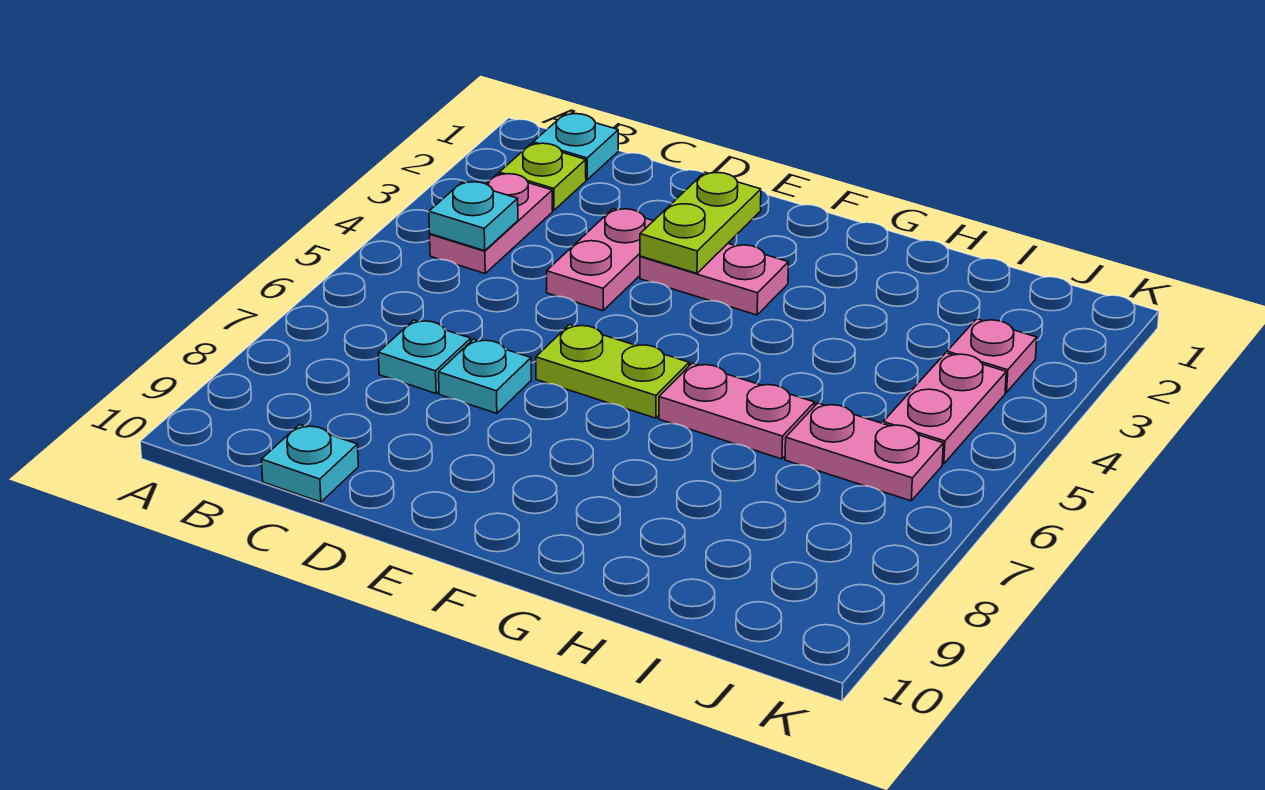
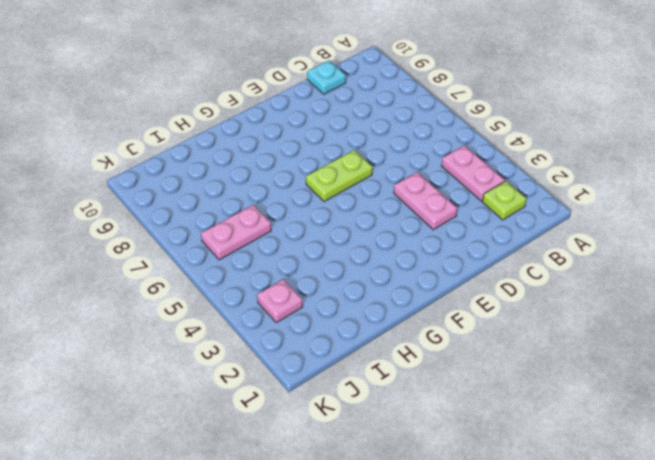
none -> cyan 1x1 plate [533,114,618,180]
none -> cyan 1x1 plate [378,320,471,393]
none -> cyan 1x1 plate [439,339,531,413]

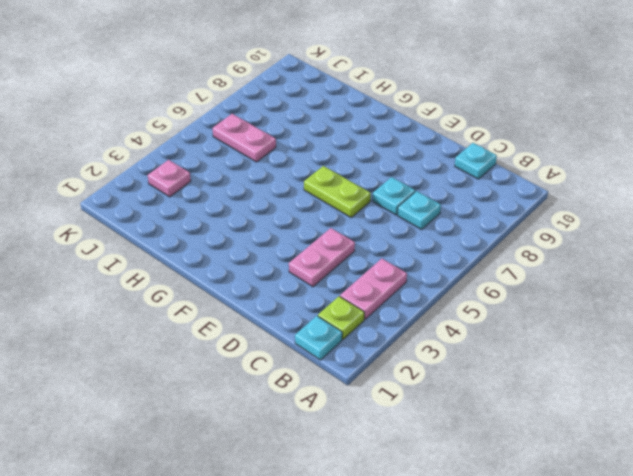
none -> pink 1x2 plate [640,244,789,315]
none -> pink 1x2 plate [659,363,815,459]
none -> pink 1x2 plate [883,353,1006,464]

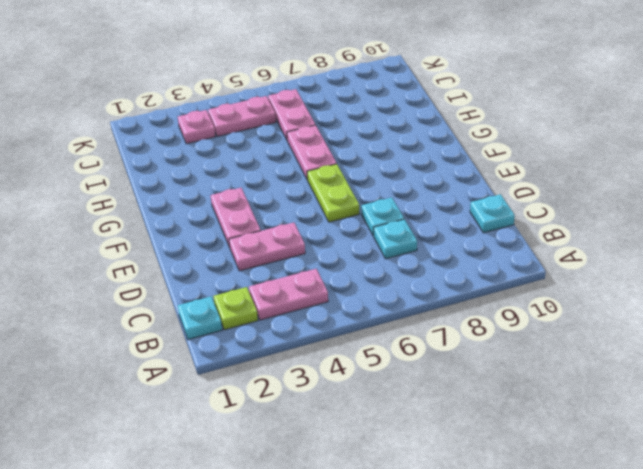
none -> cyan 1x1 plate [429,182,518,251]
none -> lime 1x2 plate [640,172,761,273]

